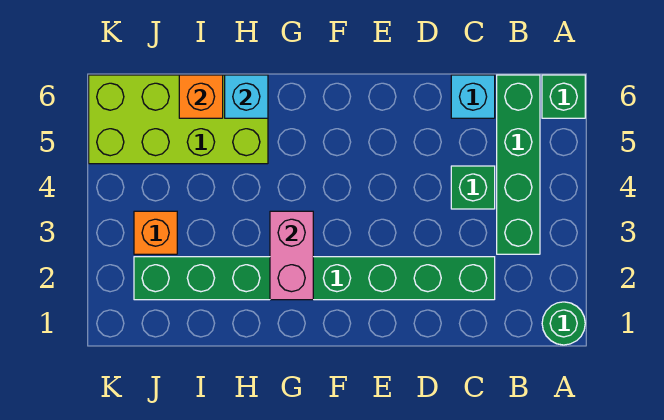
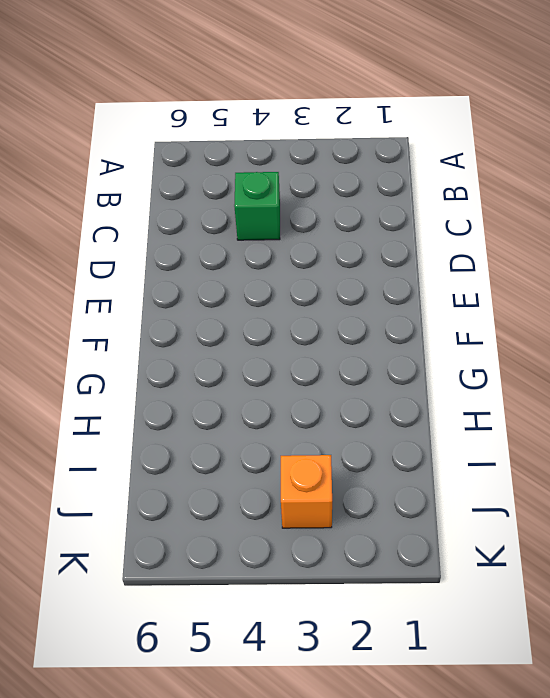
none -> green 1x1 round brick [542,302,585,345]
none -> green 1x1 brick [542,75,585,118]

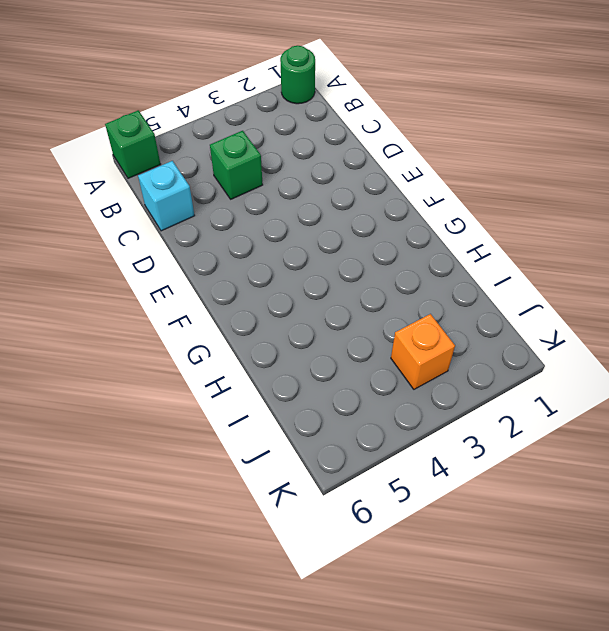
none -> green 1x4 brick [497,75,540,254]
none -> green 1x8 brick [134,257,495,300]

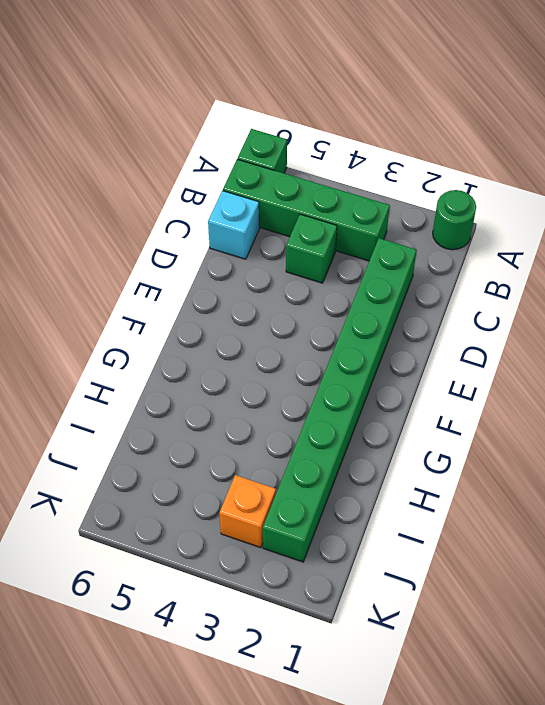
none -> lime 2x4 brick [89,75,268,164]
none -> pink 1x2 brick [270,211,313,300]

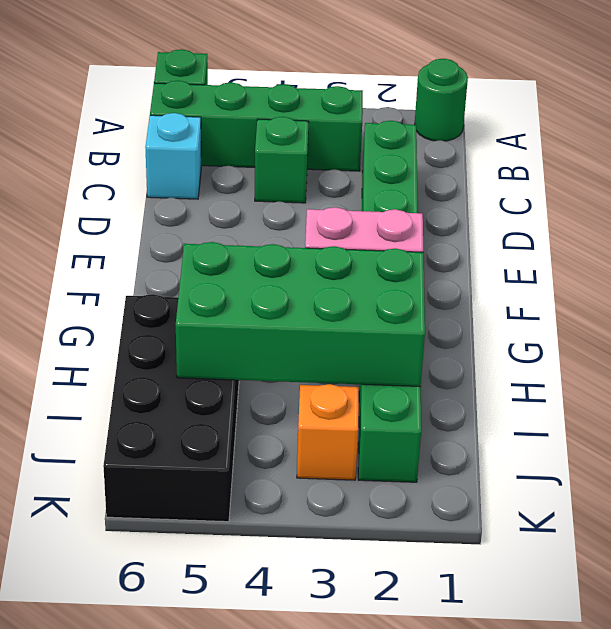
green 2x4 brick [176,242,425,387] -> none
black 2x4 brick [103,294,239,522] -> lime 2x4 brick [89,75,268,164]
none -> cyan 1x1 brick [225,75,268,118]
none -> orange 1x1 brick [179,75,223,118]

